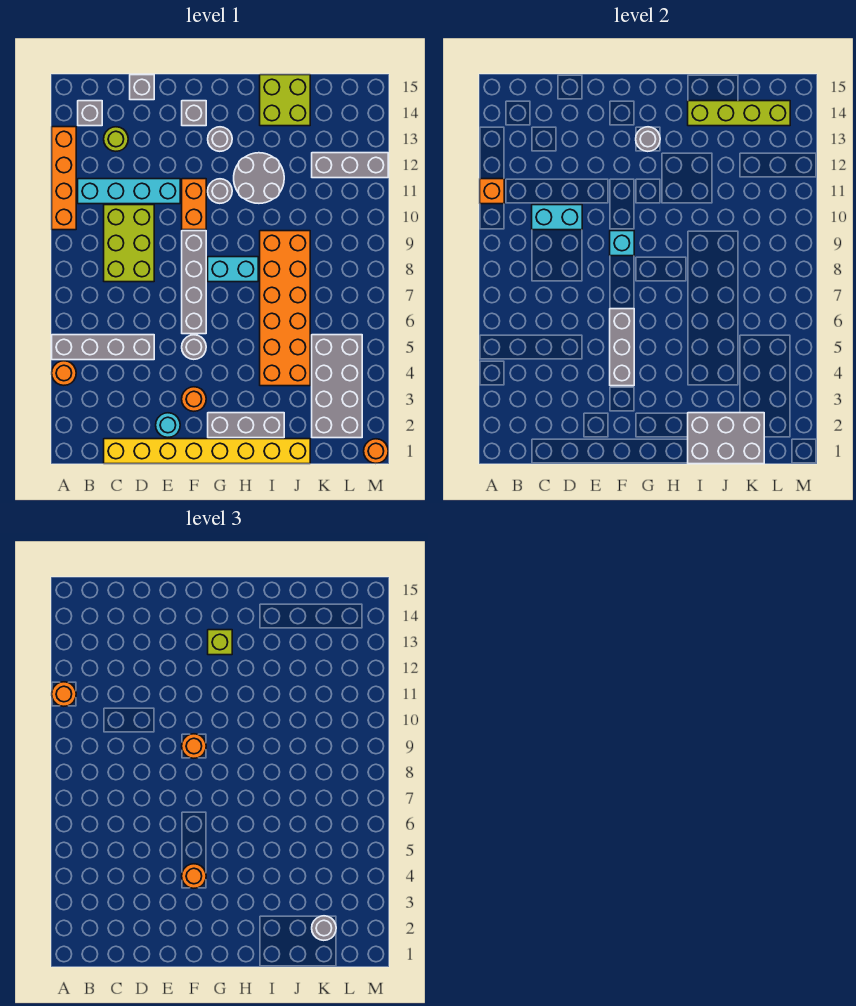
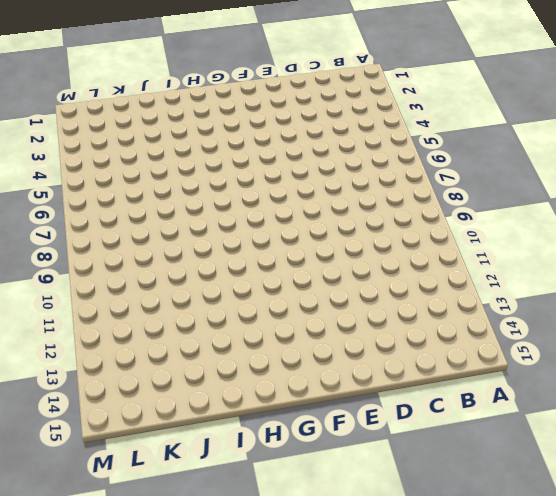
none -> orange 1x1 round brick [52,361,76,385]
none -> grey 1x4 brick [52,335,154,360]
none -> orange 1x4 brick [52,127,76,230]
none -> cyan 1x4 brick [78,179,180,204]

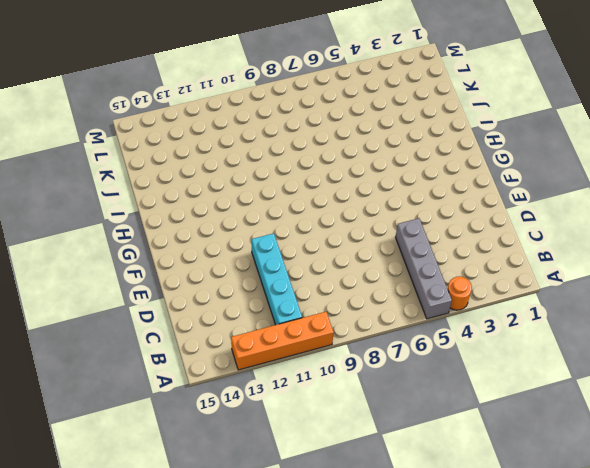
none -> grey 1x1 brick [78,101,102,126]
none -> yellow 1x8 brick [104,439,310,464]
none -> lime 2x3 brick [104,205,154,282]
none -> lime 1x1 round brick [104,127,128,151]

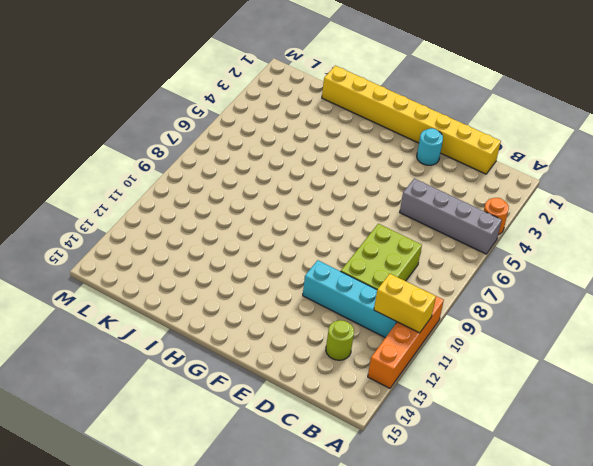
yellow 1x2 brick [374,274,436,333] -> orange 1x1 brick [480,179,504,204]
none -> grey 1x1 brick [78,101,102,126]
none -> grey 1x1 brick [130,75,154,100]
none -> orange 1x1 round brick [182,387,206,411]
none -> grey 1x1 round brick [182,335,206,359]

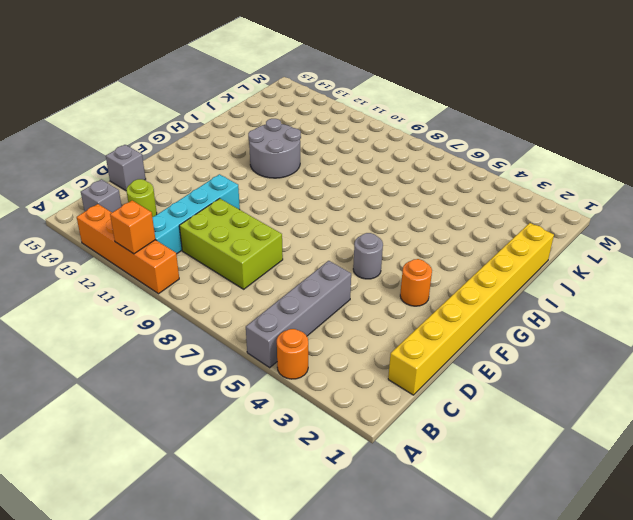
none -> cyan 1x1 round brick [156,413,180,437]
none -> grey 1x4 brick [182,231,206,334]
none -> orange 1x2 brick [182,179,206,230]
none -> grey 1x1 brick [182,101,206,126]

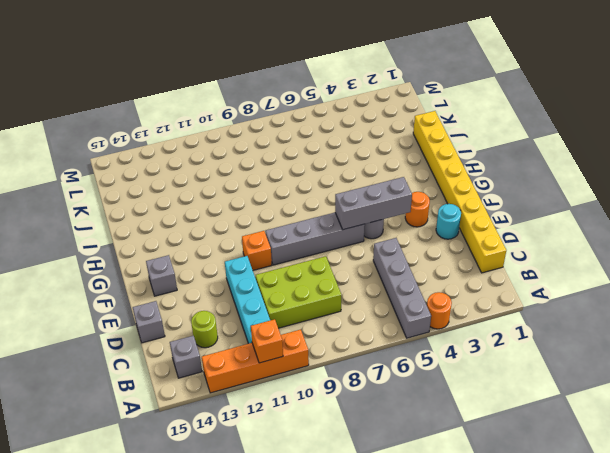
orange 1x1 brick [242,231,272,270] -> orange 1x2 brick [182,179,206,230]
none -> grey 1x3 brick [208,413,284,438]
none -> cyan 1x2 brick [208,257,258,282]
none -> grey 1x1 round brick [208,179,232,203]
none -> grey 1x1 round brick [208,127,232,151]

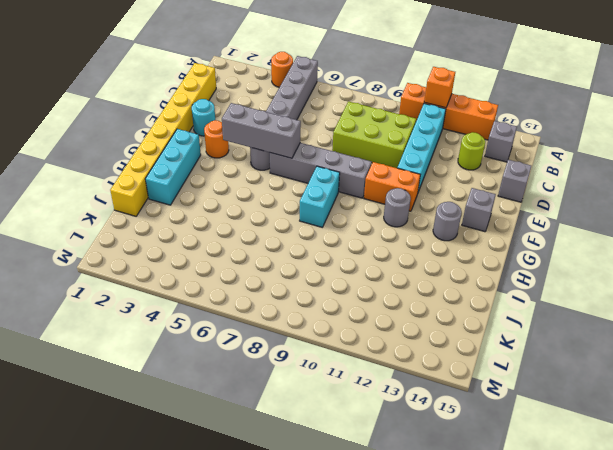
cyan 1x3 brick [145,129,201,205] -> grey 1x3 brick [208,413,284,438]
none -> grey 2x2 round brick [234,153,284,203]
none -> orange 2x6 brick [260,231,310,386]
none -> lime 2x2 brick [260,75,310,126]
none -> grey 2x4 brick [312,335,362,438]

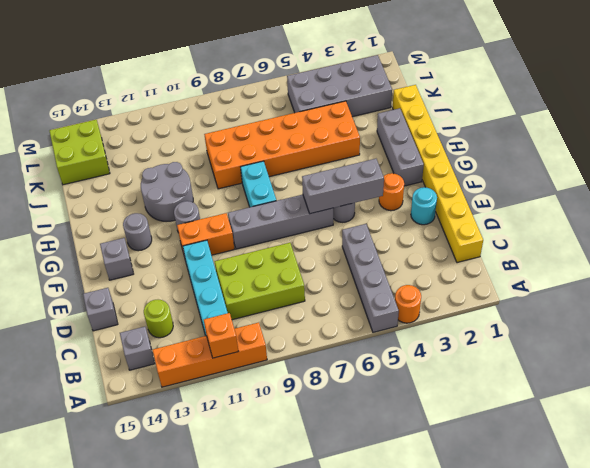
lime 2x2 brick [50,120,110,185] -> lime 2x2 brick moved to [260,75,310,126]
none -> grey 1x3 brick [312,153,388,178]
none -> orange 1x1 round brick [364,439,388,463]
none -> cyan 1x2 brick [532,205,582,230]
none -> cyan 1x1 brick [610,231,634,256]

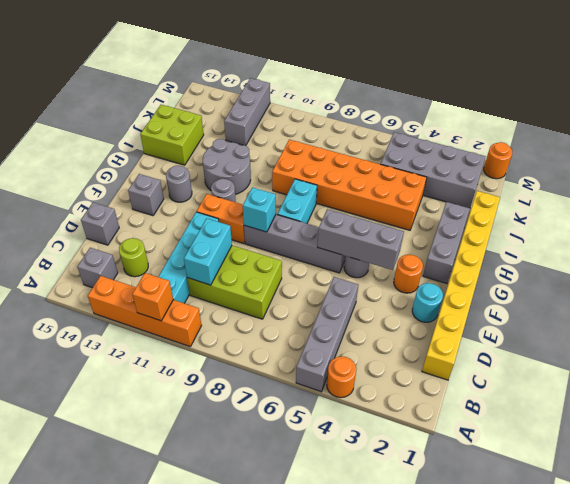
none -> grey 1x1 round brick [636,127,660,151]
none -> grey 2x3 brick [688,413,764,464]
none -> lime 1x4 brick [688,101,790,126]
none -> orange 1x1 round brick [52,682,76,706]

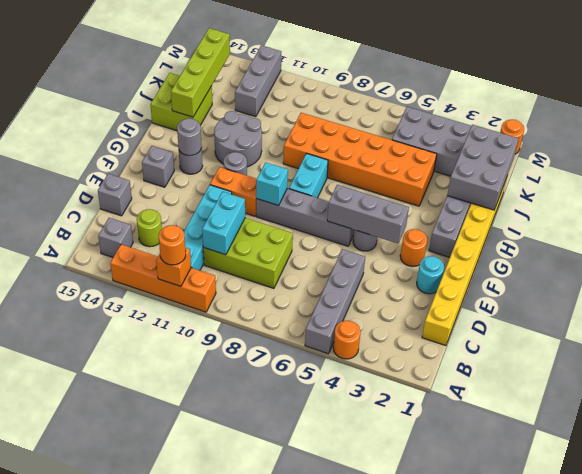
none -> orange 1x1 round brick [182,864,206,888]
none -> orange 1x1 round brick [182,734,206,758]
none -> lime 1x1 brick [208,630,232,655]
none -> grey 1x1 round brick [312,916,336,940]

